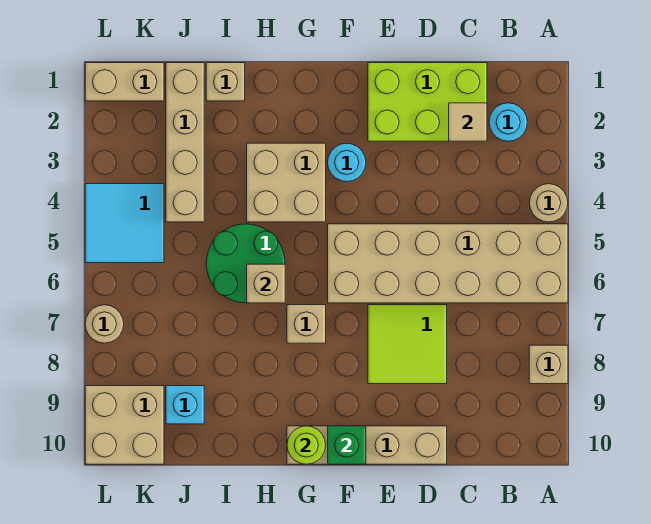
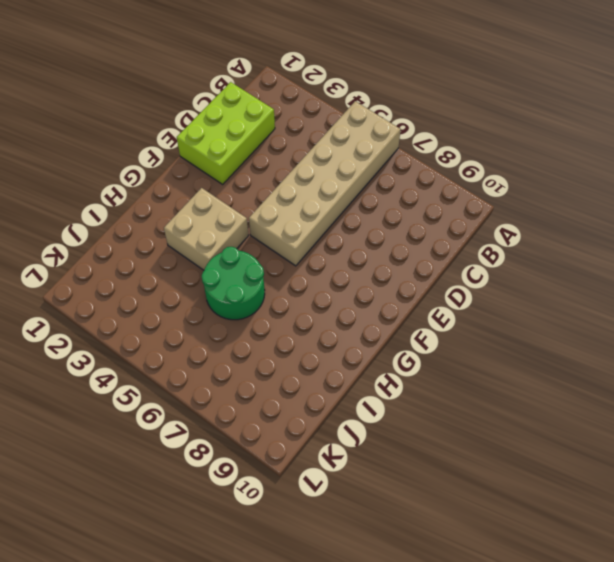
none -> tan 1x1 round brick [529,184,568,222]
none -> tan 1x1 brick [529,345,568,384]
none -> cyan 1x1 round brick [489,103,527,141]

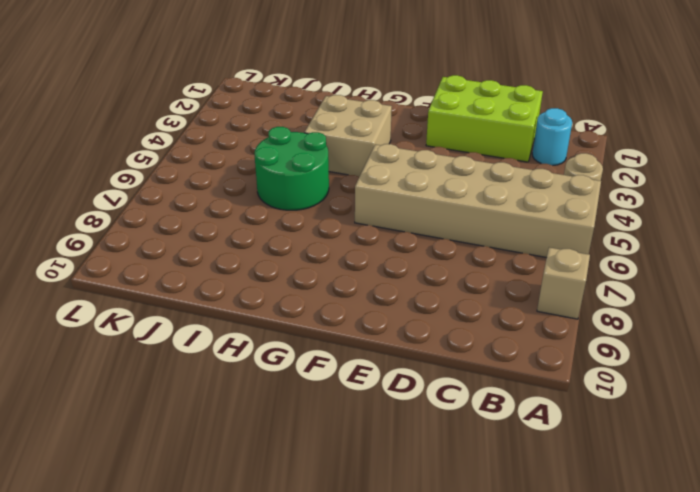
none -> lime 2x2 tile [368,305,447,384]
none -> tan 1x4 brick [287,426,447,464]
none -> cyan 1x1 round brick [328,143,366,182]

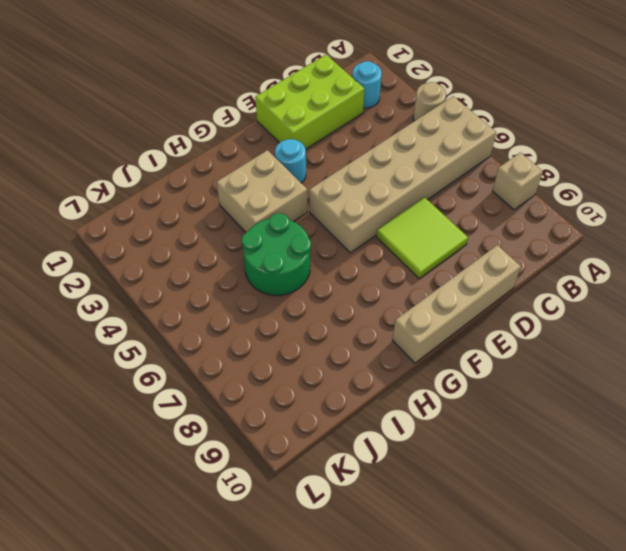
none -> tan 1x1 brick [287,305,326,343]
none -> tan 1x1 brick [206,63,245,101]
none -> tan 1x4 brick [166,63,204,222]

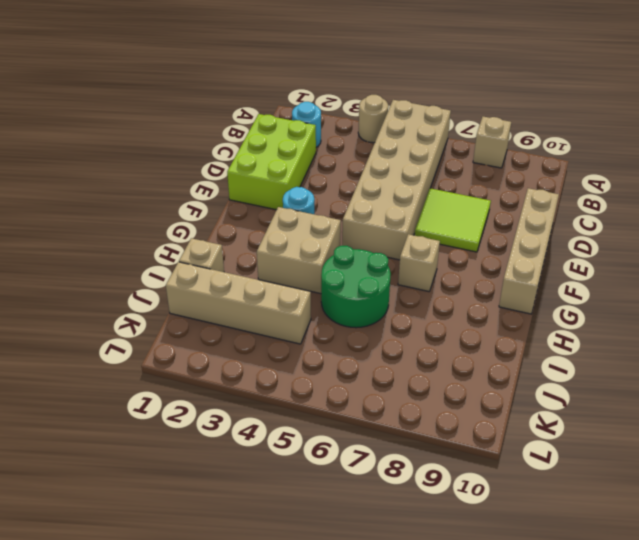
none -> cyan 1x1 brick [166,386,204,424]
none -> tan 1x2 brick [85,63,164,101]
none -> cyan 2x2 tile [85,184,164,263]

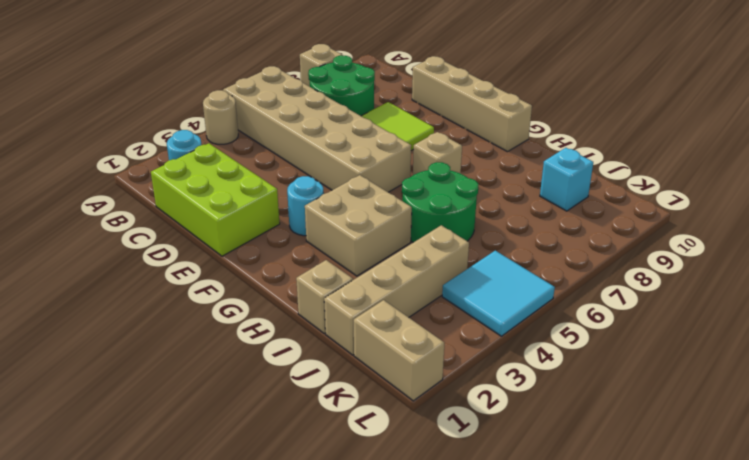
green 2x2 round brick [308,55,375,116] -> none
none -> tan 2x2 brick [85,386,164,464]
none -> tan 1x1 round brick [85,305,124,343]
none -> tan 1x1 tile [449,103,487,141]

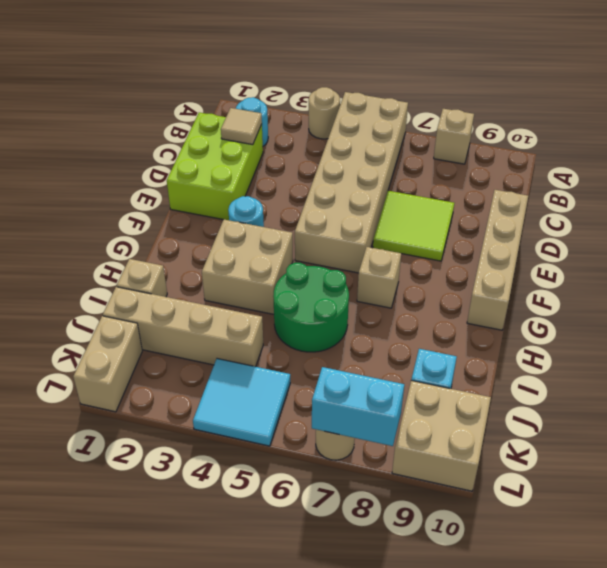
cyan 1x2 brick [312,367,404,446] -> none
none -> green 1x1 brick [328,426,366,464]
none -> lime 1x1 round brick [287,426,326,464]
none -> tan 1x1 brick [247,264,285,303]

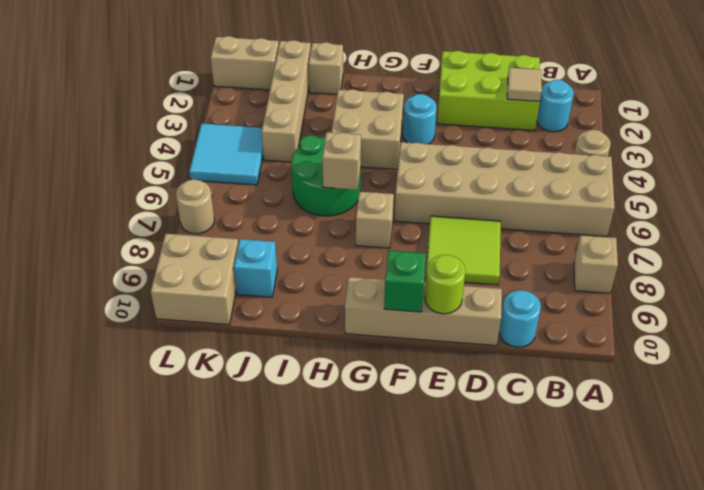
cyan 1x1 round brick [499,290,541,347] -> none
lime 1x1 round brick [425,255,465,314] -> lime 1x1 round brick moved to [287,426,326,464]

